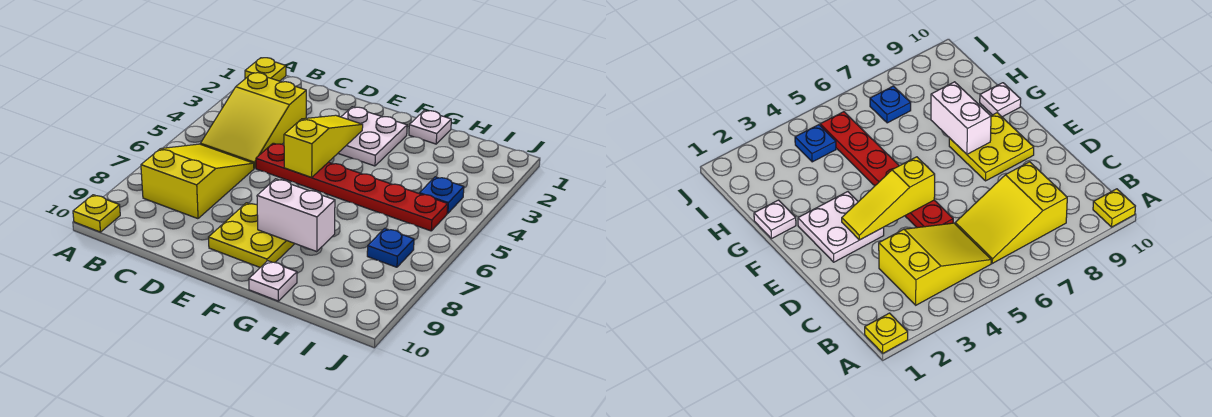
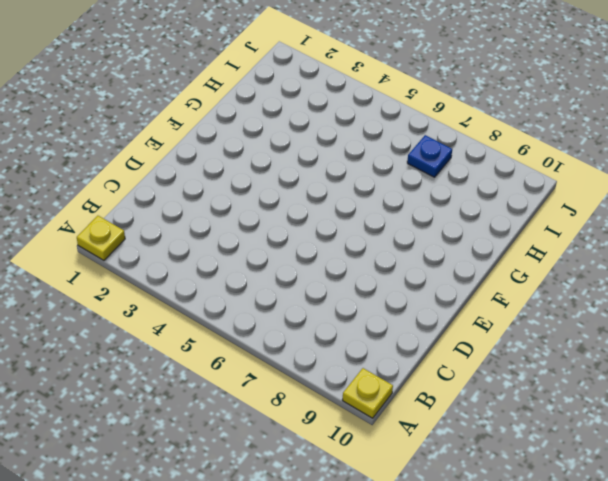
none -> yellow 2x3 slope [200,73,306,168]
none -> yellow 2x3 slope [141,144,254,219]
none -> red 1x6 plate [256,143,448,231]

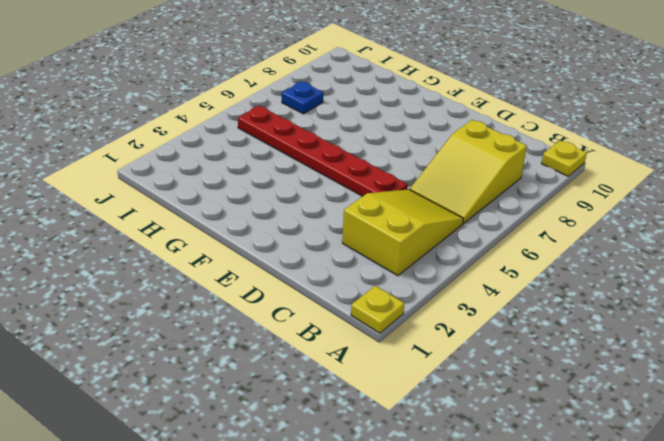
none -> white 2x2 plate [338,107,407,166]
none -> yellow 2x2 plate [209,203,295,267]
none -> white 1x1 plate [409,110,451,144]

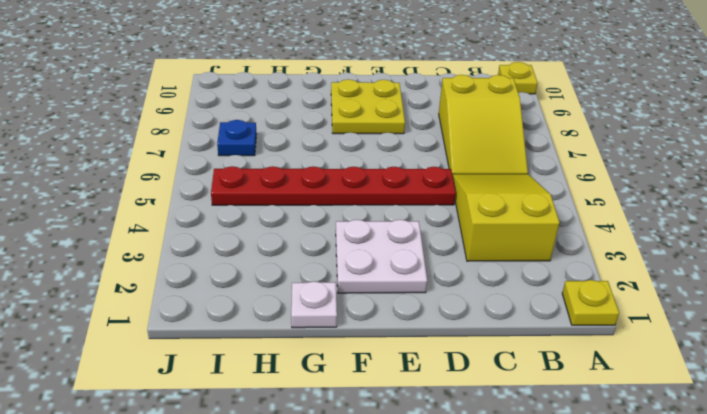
none -> white 1x1 plate [249,261,297,301]
none -> blue 1x1 plate [419,177,464,213]
none -> yellow 1x3 slope [284,115,363,177]

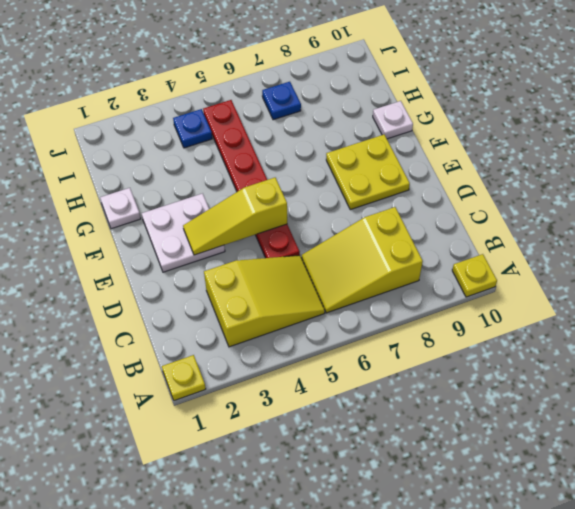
none -> white 1x2 brick [257,179,335,252]

